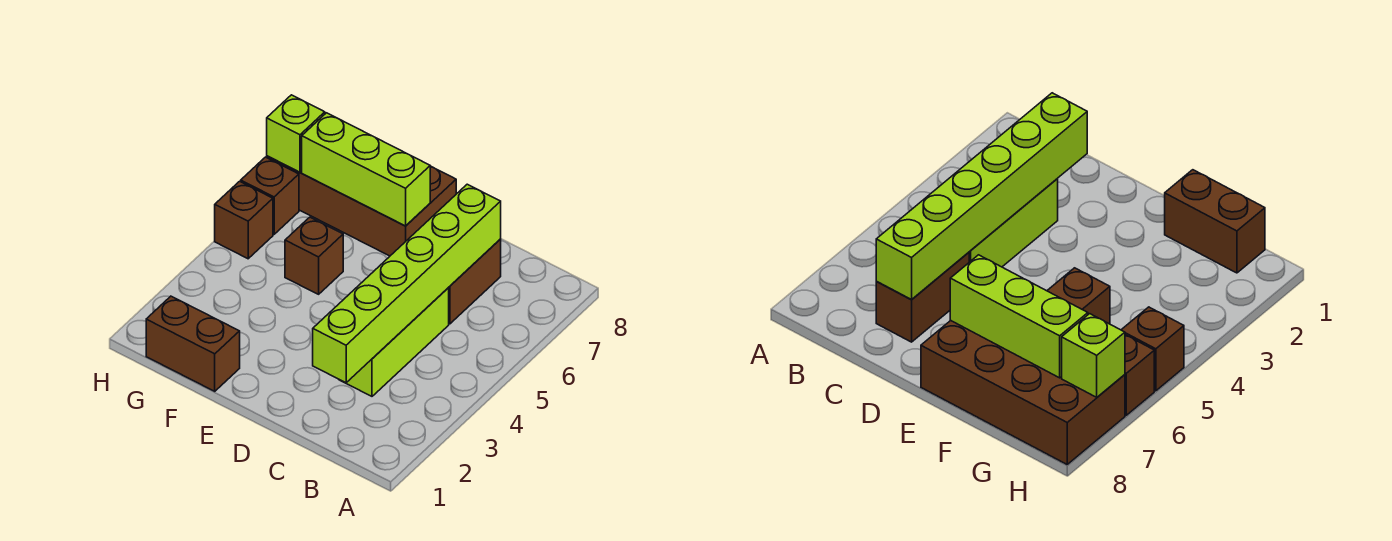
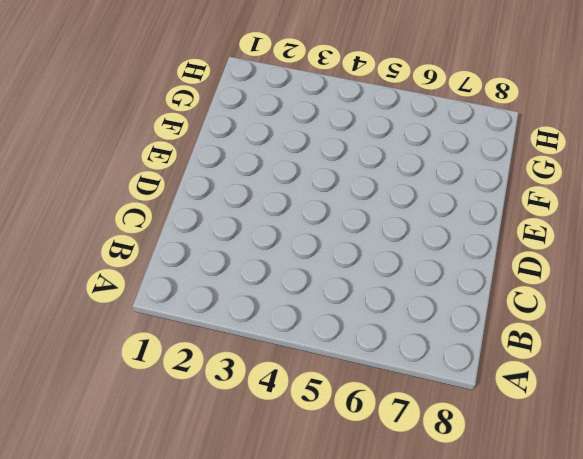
none -> lime 1x3 brick [340,288,449,396]
none -> brown 1x2 brick [448,239,501,324]

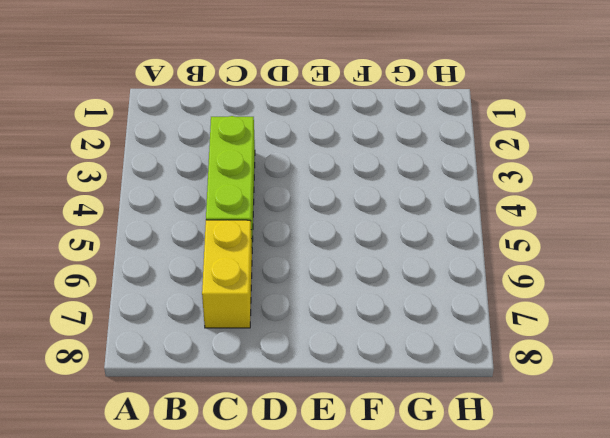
yellow 1x2 brick [202,220,252,328] -> brown 1x2 brick [448,239,501,324]
none -> brown 2x4 brick [267,113,456,256]
none -> brown 1x2 brick [146,296,240,391]

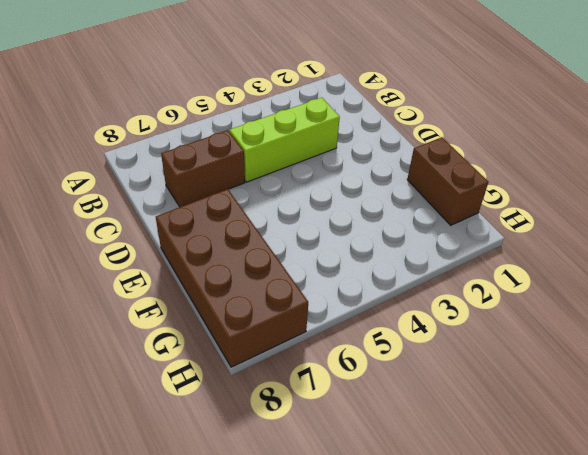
none -> brown 1x1 brick [285,217,343,294]
none -> brown 1x1 brick [215,181,273,259]

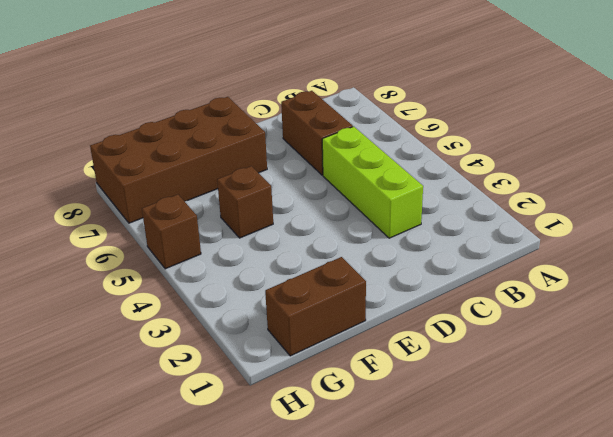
none -> brown 1x1 brick [241,157,299,234]
none -> lime 1x6 brick [313,184,501,383]

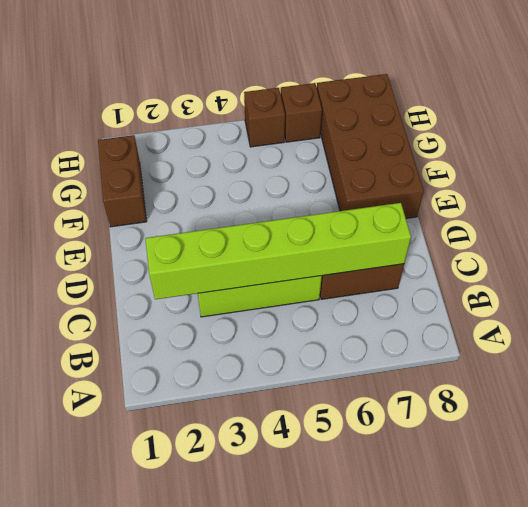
none -> brown 1x1 brick [285,217,343,294]
none -> lime 1x3 brick [302,113,430,226]

